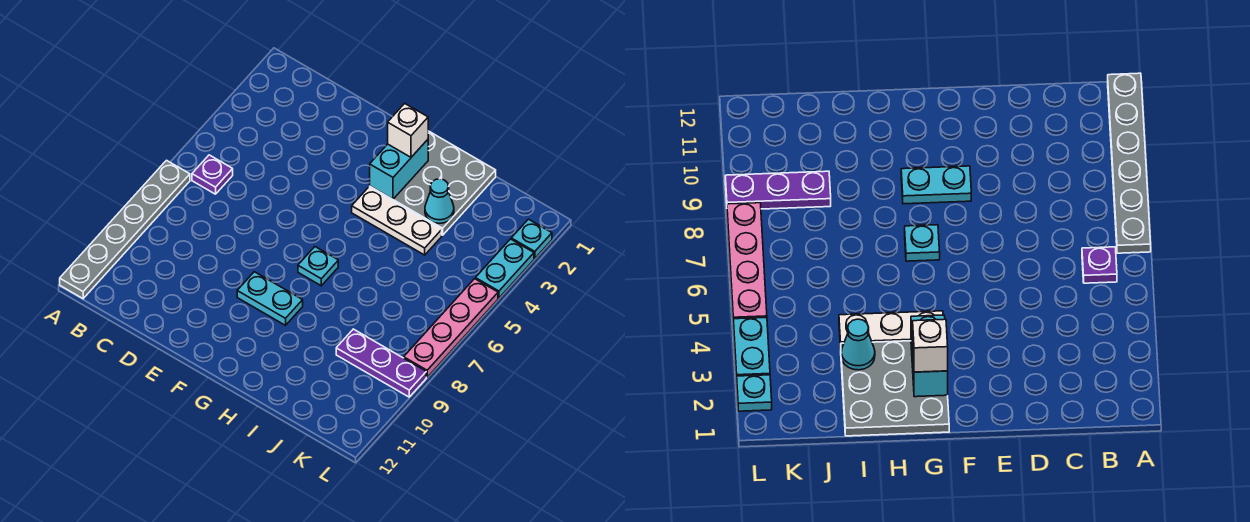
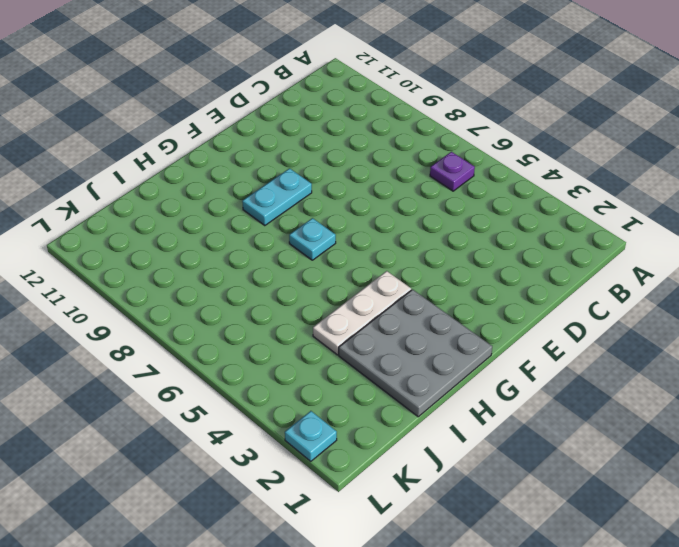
none -> grey 1x6 plate [60,160,190,299]
none -> purple 1x3 plate [336,329,426,397]
none -> cyan 1x2 plate [475,239,534,298]

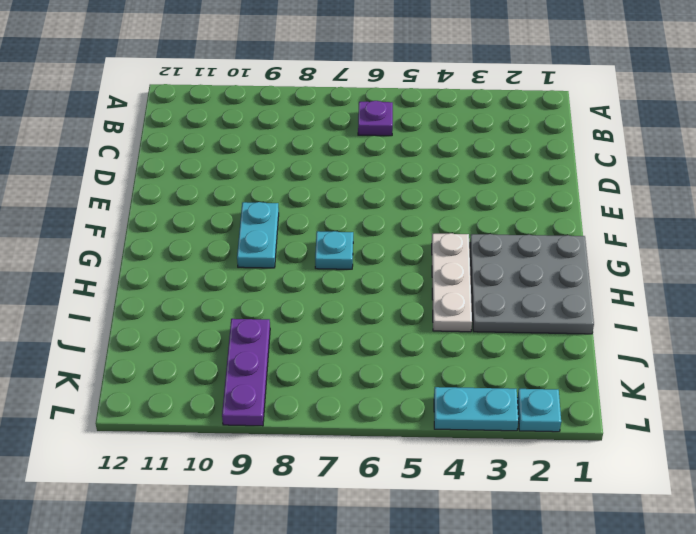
none -> grey 1x6 plate [60,160,190,299]
none -> pink 1x4 plate [404,279,498,377]
none -> cyan 1x2 brick [370,140,428,199]

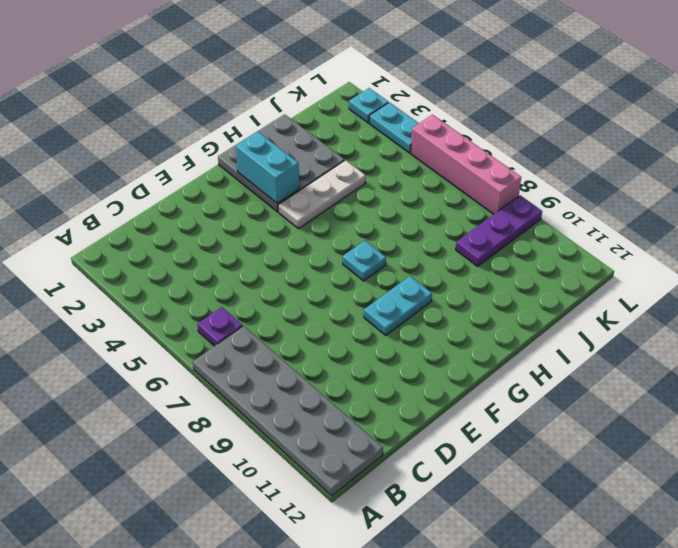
grey 2x6 plate [193,326,383,496] -> grey 1x6 plate [60,160,190,299]
pink 1x4 brick [411,115,521,214] -> pink 1x4 plate [404,279,498,377]
none -> cyan 1x1 cone [425,179,454,223]
none -> white 1x1 brick [388,103,428,157]

